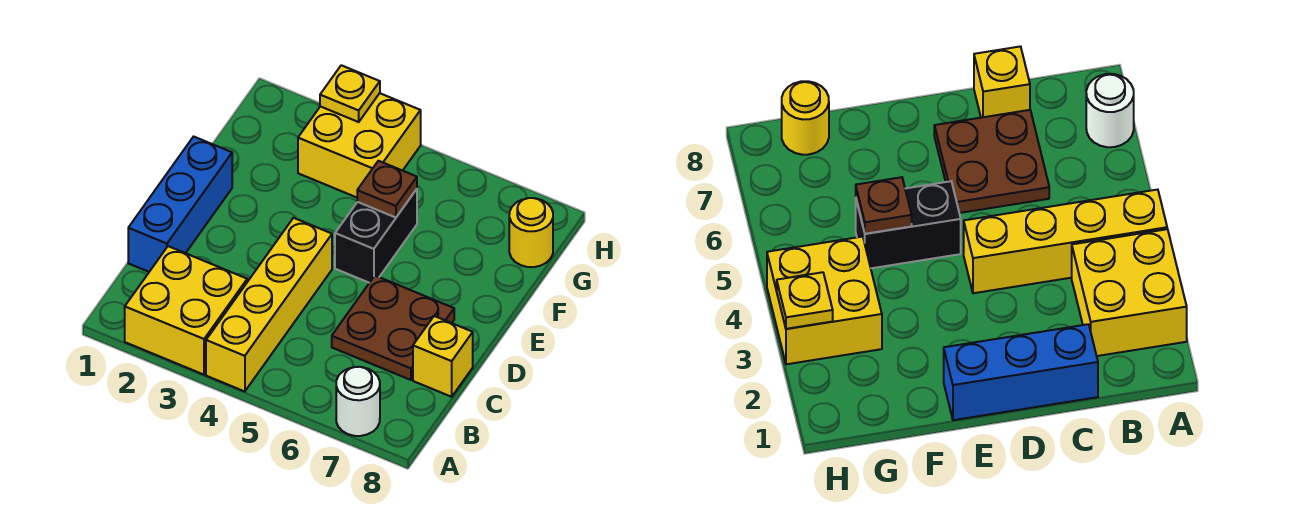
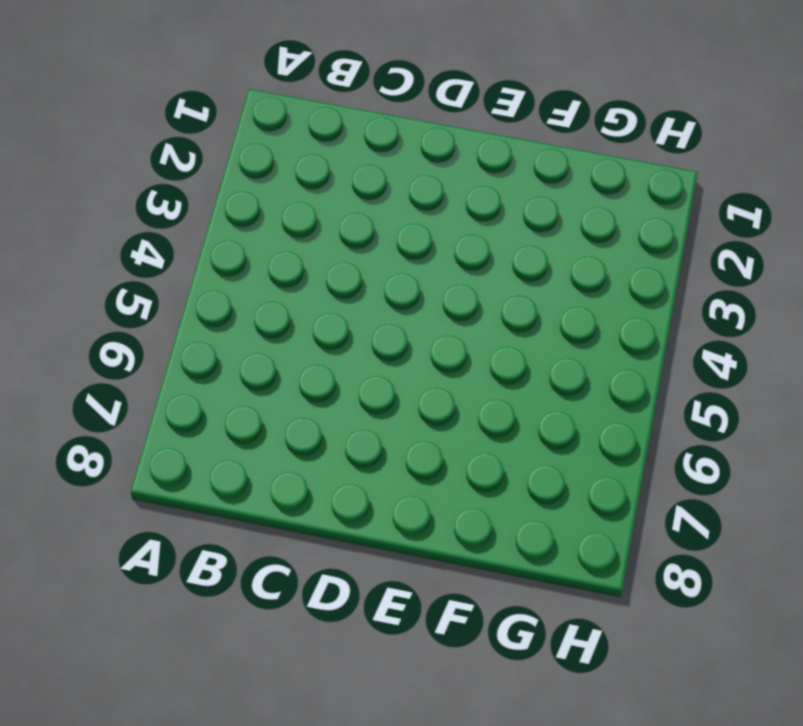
none -> yellow 2x2 brick [125,246,247,375]
none -> yellow 1x4 brick [206,218,332,392]

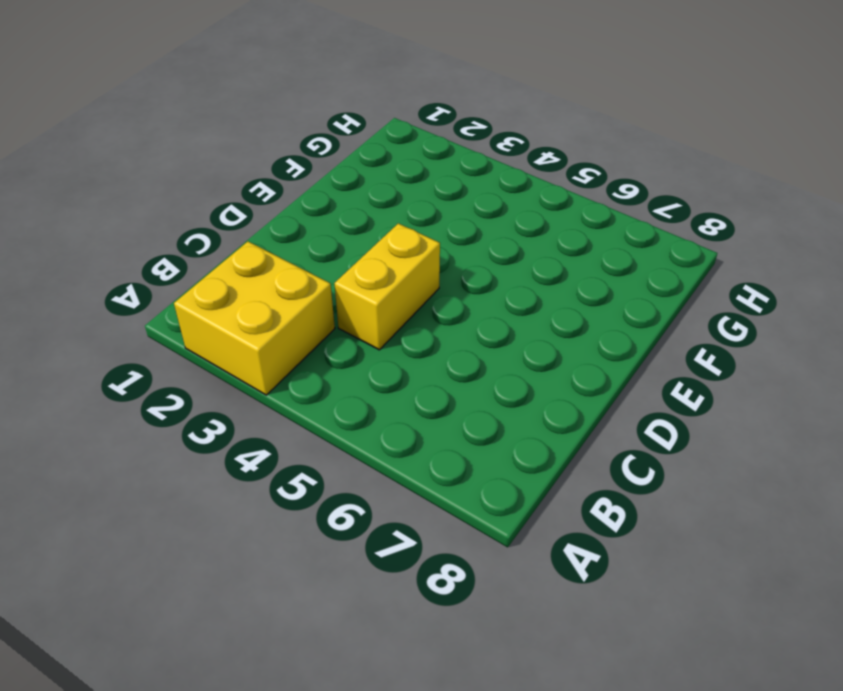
yellow 1x2 brick [334,223,440,350] -> yellow 1x4 brick [206,218,332,392]
none -> white 1x1 round brick [336,367,380,436]
none -> blue 1x3 brick [128,137,232,272]

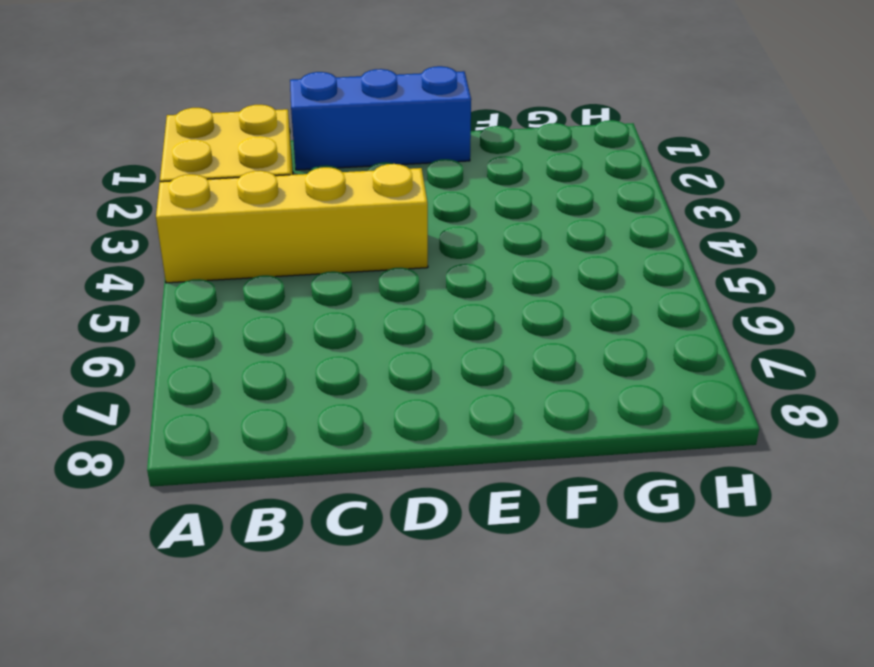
none -> white 1x1 round brick [336,367,380,436]
none -> brown 2x2 plate [332,276,454,380]

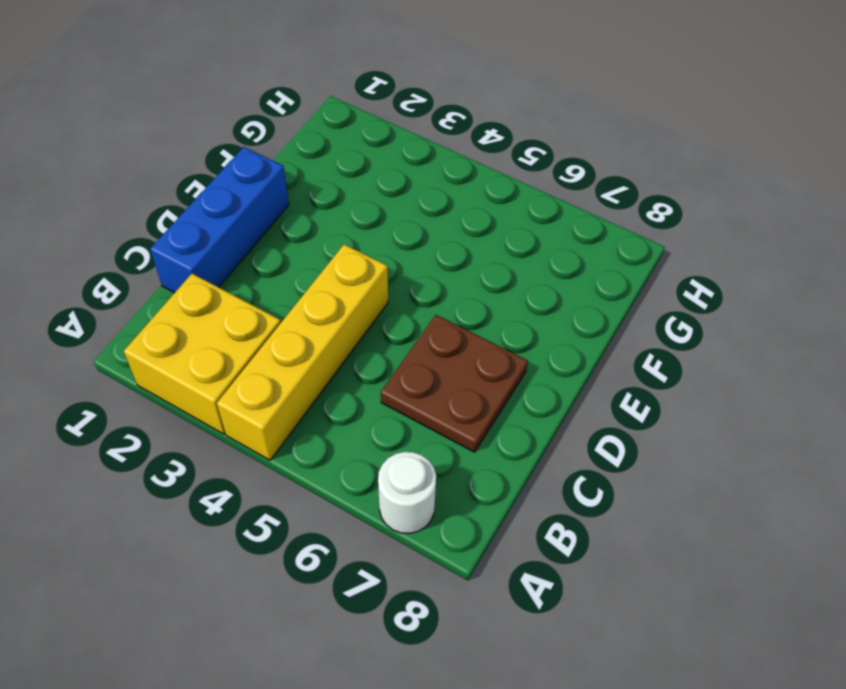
none -> yellow 1x1 brick [413,316,473,397]
none -> black 1x2 brick [335,189,417,283]

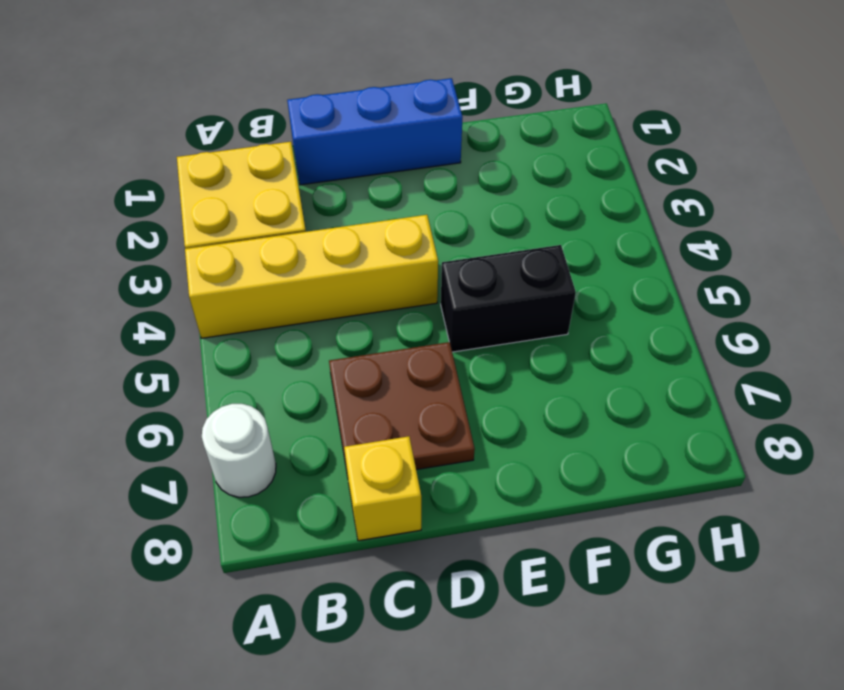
none -> yellow 2x2 brick [298,93,421,197]
none -> yellow 1x1 round brick [509,198,553,267]

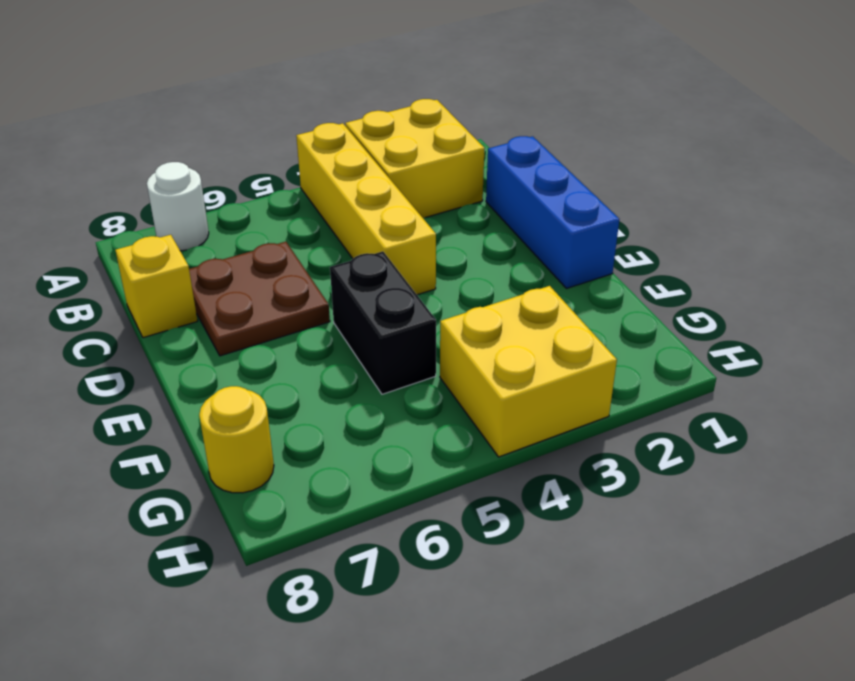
none -> brown 1x1 plate [357,161,417,218]
none -> yellow 1x1 plate [320,65,380,122]

